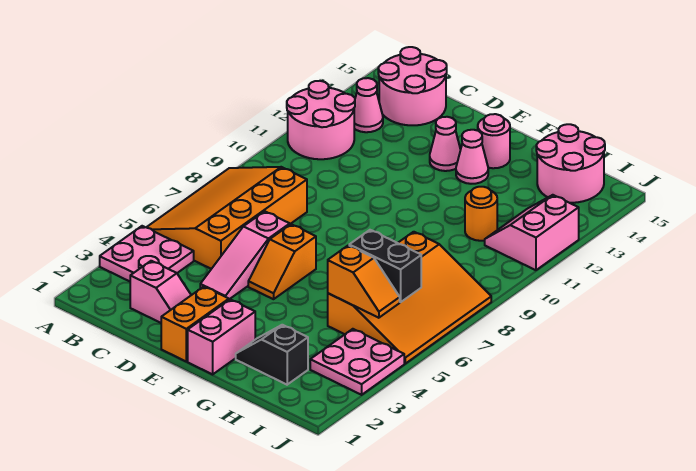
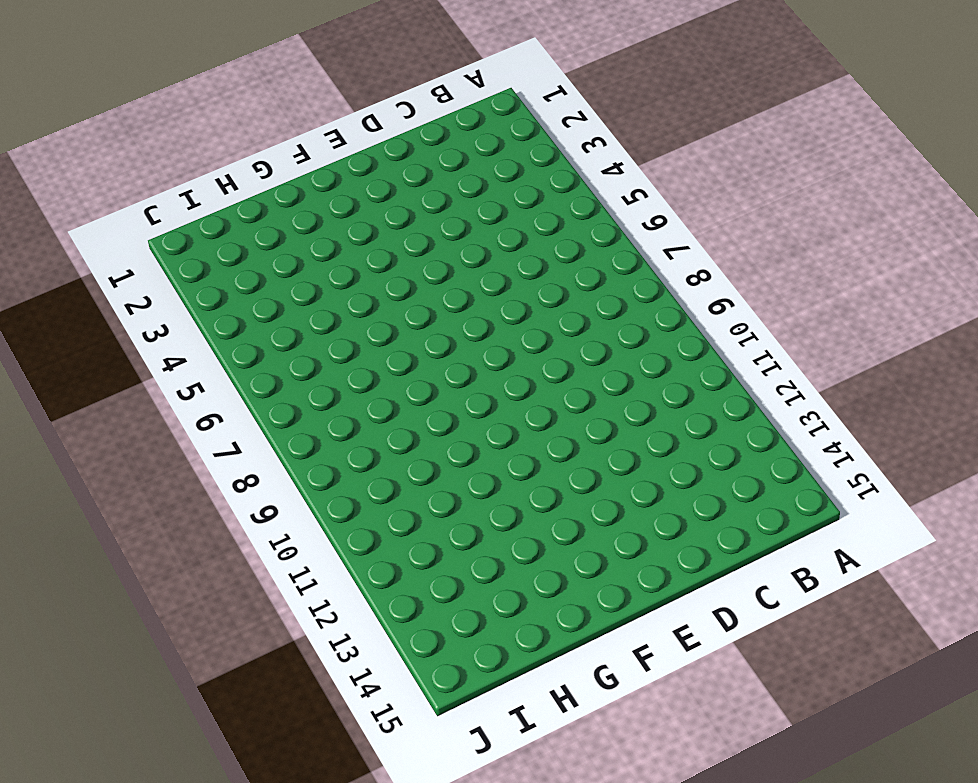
none -> pink 2x2 plate [100,226,194,281]
none -> orange 3x4 slope [147,167,307,269]
none -> pink 2x2 round brick [287,81,355,159]

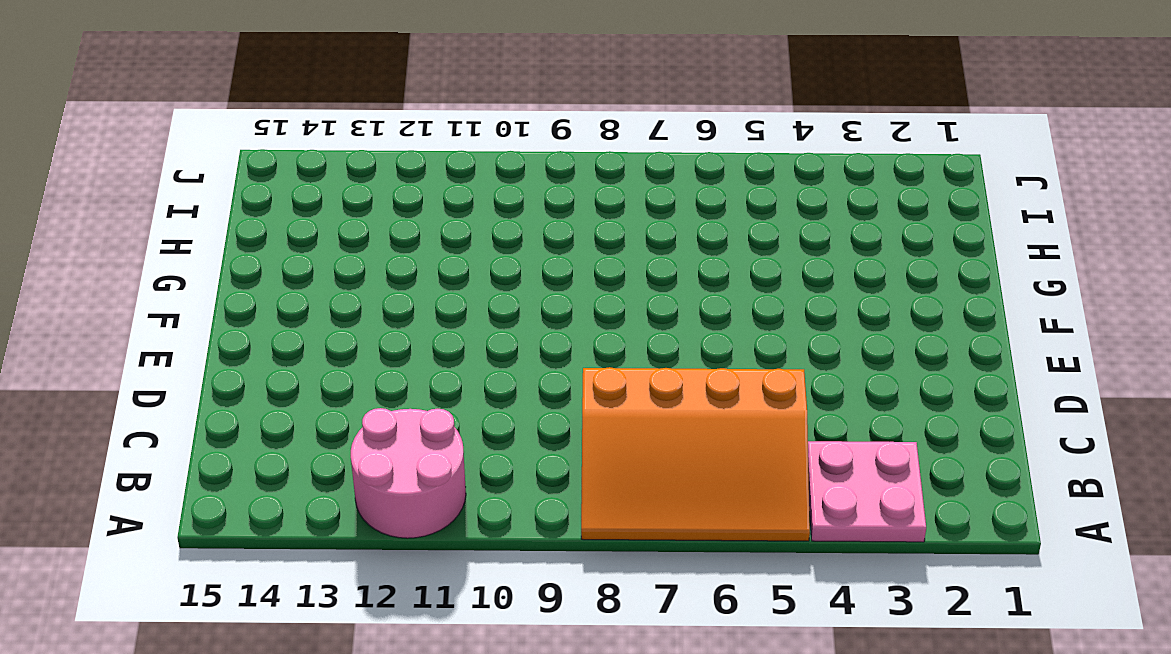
none -> pink 1x1 cone [354,78,383,132]
none -> pink 2x2 round brick [378,47,447,125]
none -> pink 1x2 slope [130,261,191,323]

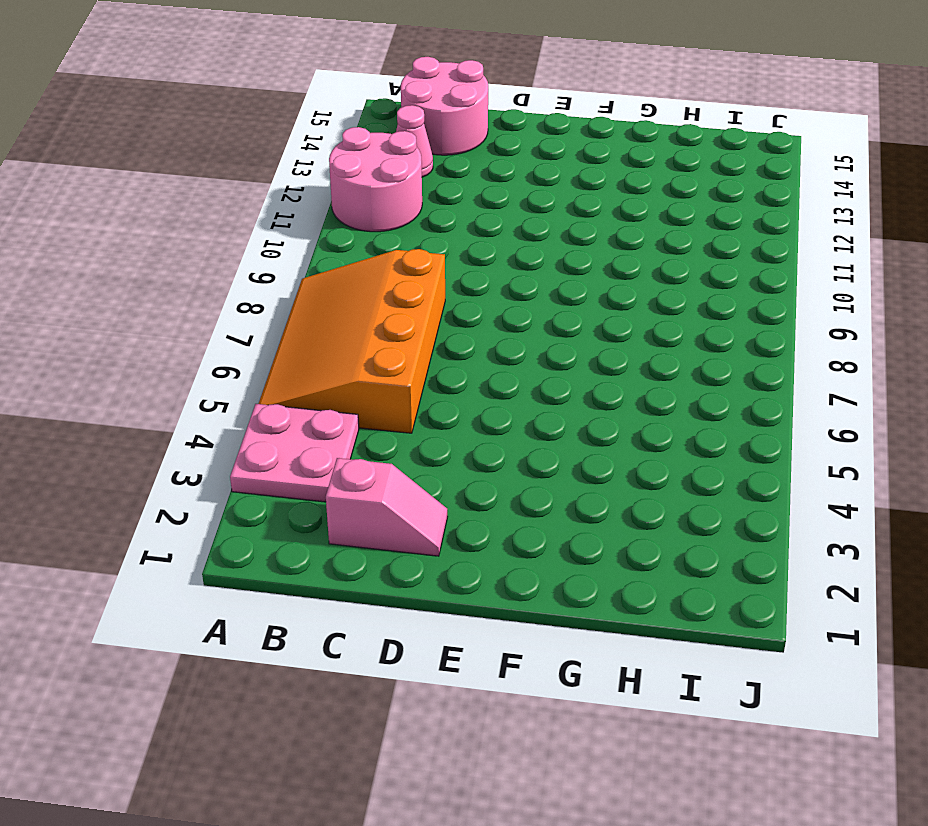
none -> pink 1x3 slope [200,211,290,299]
none -> orange 1x2 brick [161,287,229,361]
none -> orange 1x2 slope [248,224,316,299]

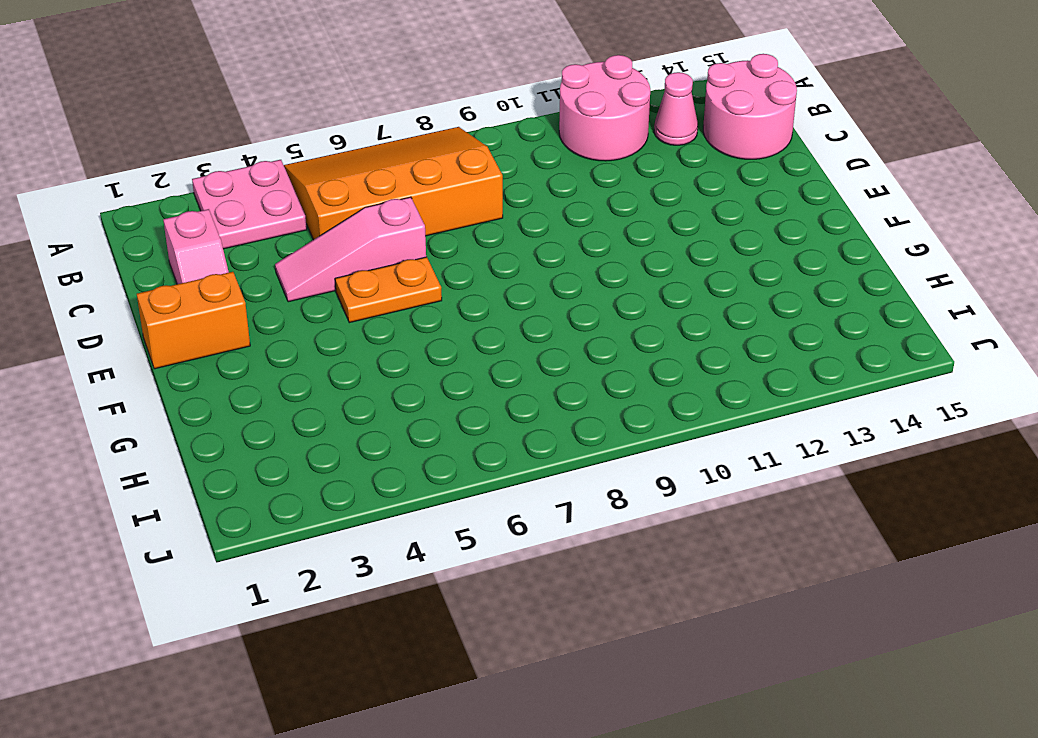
orange 1x2 plate [335,257,442,323] -> orange 1x2 slope [248,224,316,299]
none -> pink 1x1 cone [430,117,461,171]
none -> pink 1x2 brick [188,299,255,374]
none -> pink 1x1 cone [456,130,488,184]

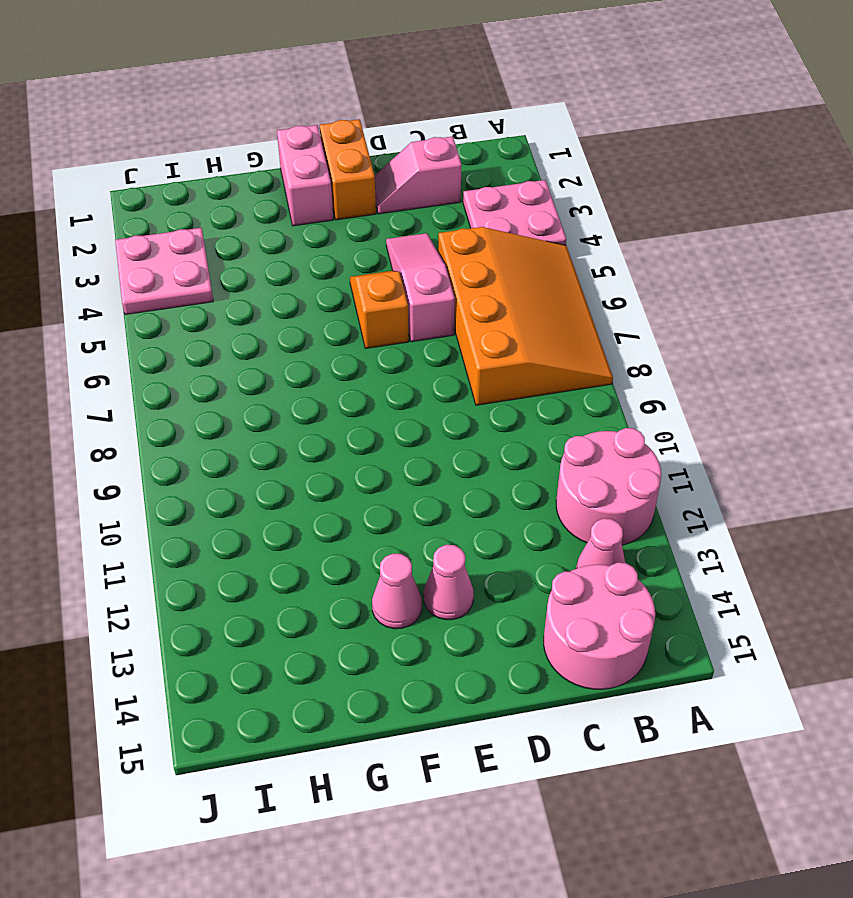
none -> pink 1x1 round brick [478,114,510,168]
none -> black 1x2 slope [236,325,308,385]
none -> orange 3x4 slope [328,232,491,364]

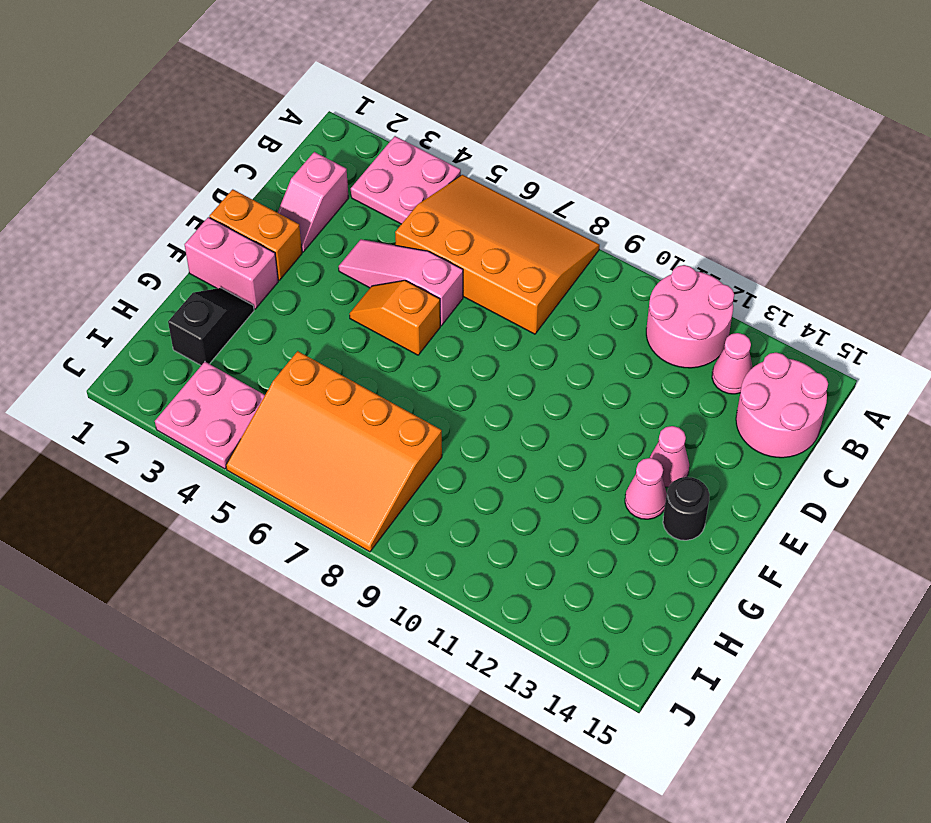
black 1x1 round brick [663,477,710,540] -> pink 1x1 round brick [478,114,510,168]
none -> orange 1x1 round brick [465,187,497,241]
none -> pink 2x2 round brick [536,124,605,203]
none -> pink 2x2 slope [485,195,579,270]

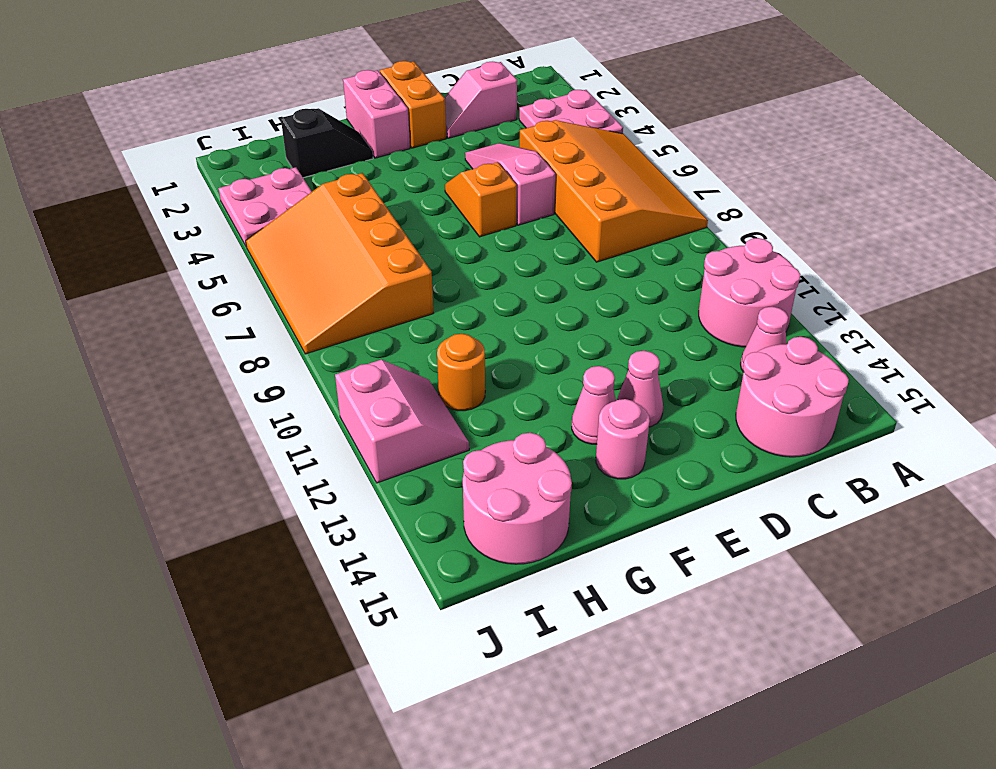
none -> orange 1x2 slope [328,245,400,318]
none -> black 1x2 brick [349,230,421,302]

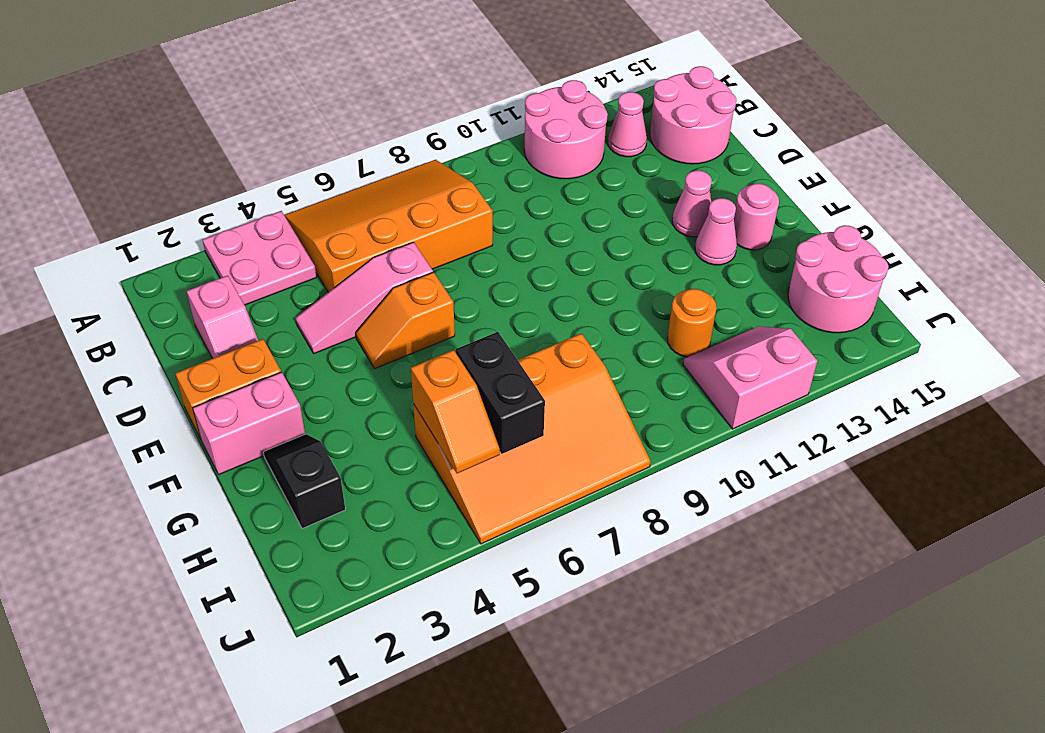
none -> pink 2x2 plate [310,329,404,395]

